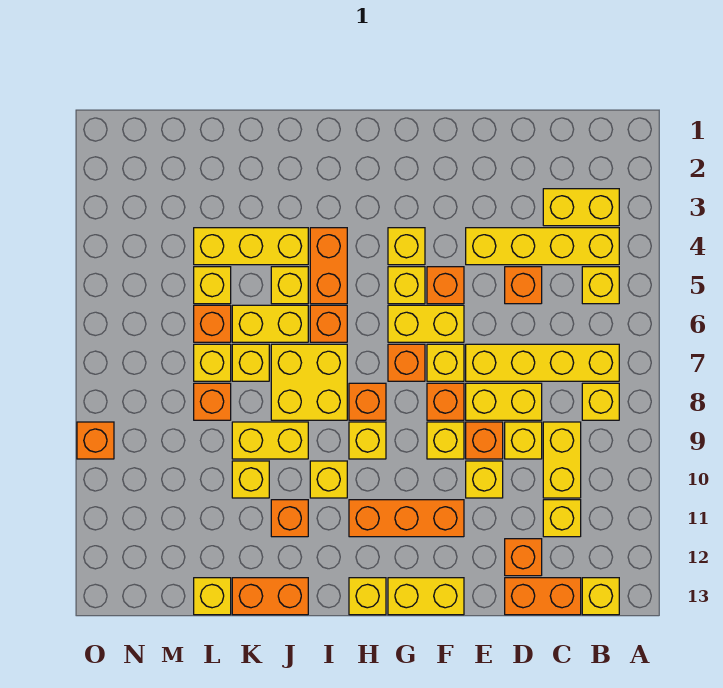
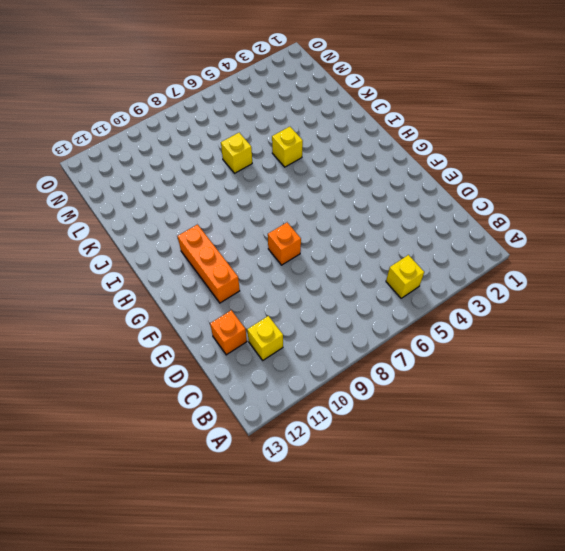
none -> yellow 1x2 brick [543,189,619,226]
none -> yellow 1x4 brick [466,228,619,265]
none -> yellow 1x4 brick [466,344,619,381]
none -> yellow 1x1 brick [582,383,619,420]

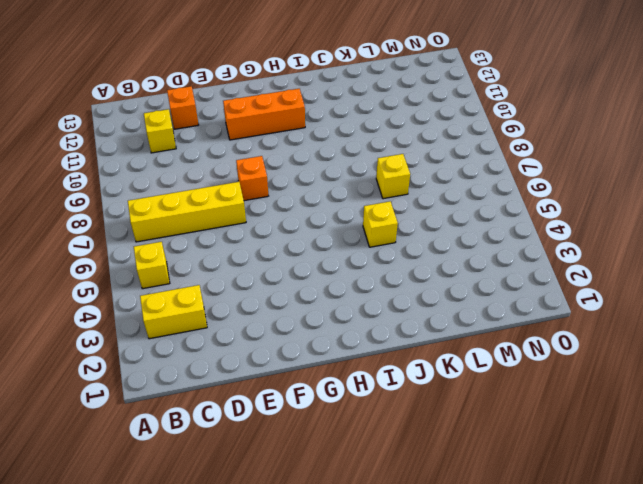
none -> yellow 1x4 brick [466,228,619,265]
none -> yellow 1x1 brick [582,383,619,420]
none -> yellow 1x1 brick [582,578,619,615]
none -> yellow 1x2 brick [543,422,581,498]

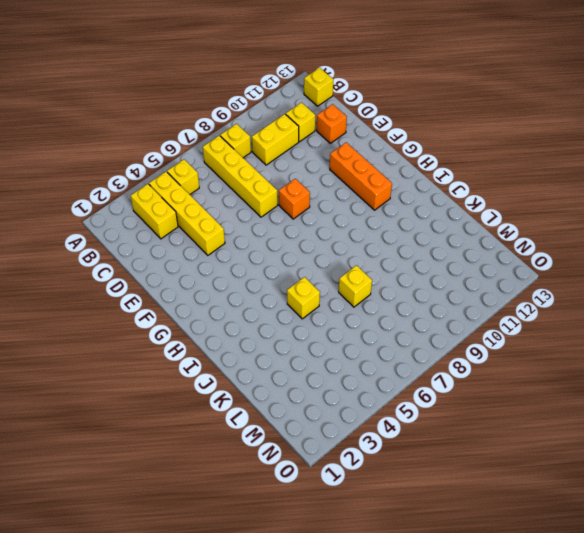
none -> orange 1x2 brick [505,578,581,615]
none -> orange 1x1 brick [505,267,542,304]
none -> yellow 1x2 brick [466,383,542,420]
none -> yellow 1x1 brick [505,422,542,459]

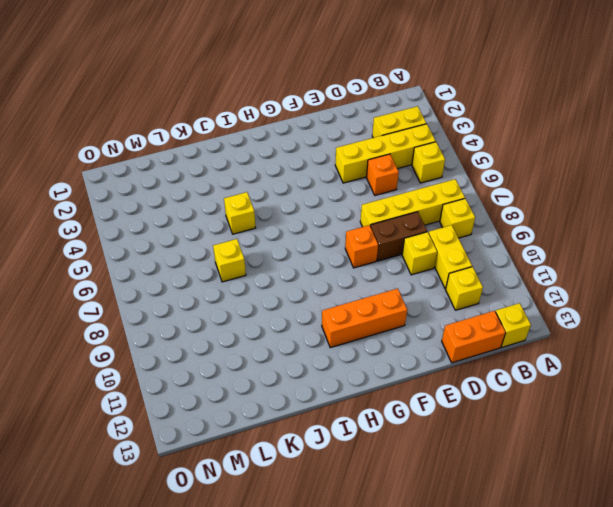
brown 1x2 brick [370,212,427,261] -> yellow 1x2 brick [466,383,542,420]
none -> orange 1x1 brick [505,539,542,576]
none -> orange 1x1 brick [466,422,503,459]
none -> yellow 1x1 brick [466,461,503,498]
none -> orange 1x1 brick [427,267,464,304]

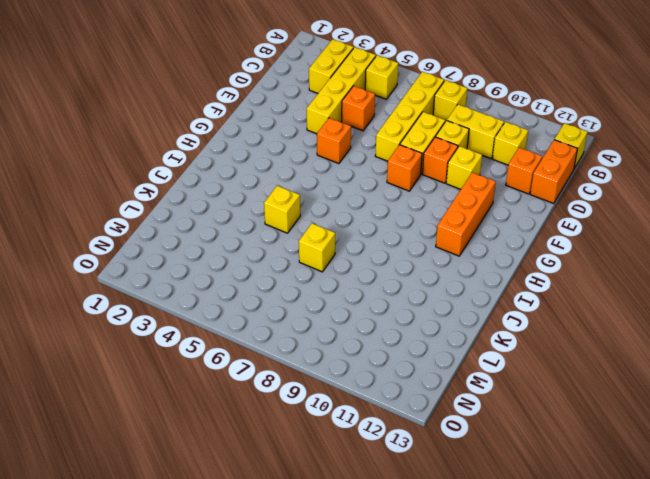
none -> yellow 1x2 brick [388,305,464,342]
none -> yellow 1x1 brick [427,344,464,381]
none -> yellow 1x1 brick [427,422,464,459]
none -> yellow 1x2 brick [388,578,464,615]

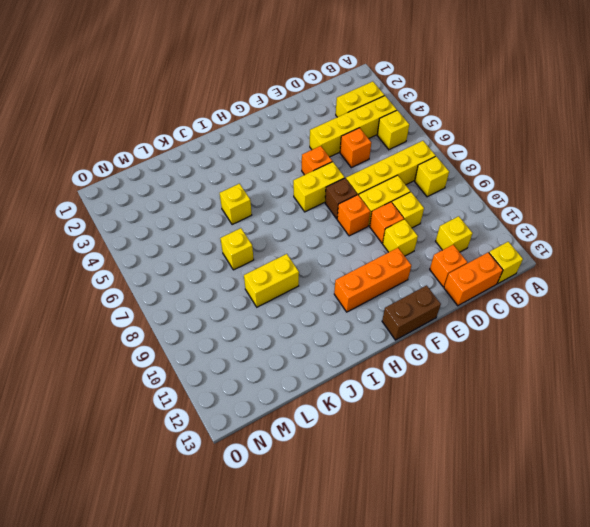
brown 1x1 brick [325,178,357,219] -> yellow 1x1 brick [427,344,464,381]
brown 1x2 brick [382,285,441,340] -> yellow 1x2 brick [388,578,464,615]
none -> yellow 1x2 brick [543,422,581,498]
none -> yellow 1x1 brick [427,422,464,459]
none -> yellow 1x1 brick [388,228,425,265]
none -> yellow 1x1 brick [388,267,425,304]

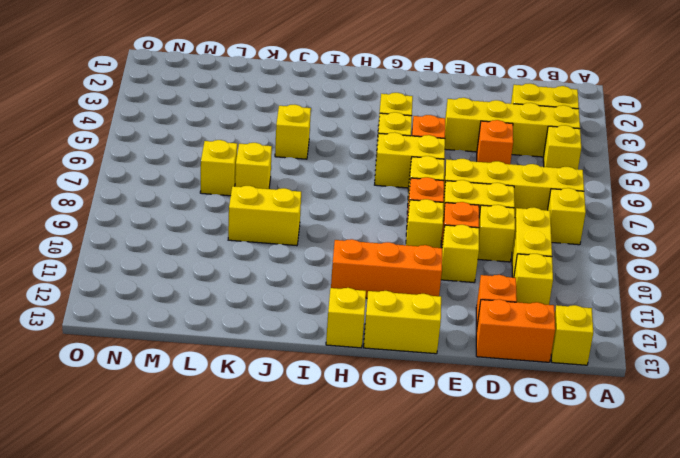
none -> orange 1x1 brick [388,344,425,381]
none -> orange 1x1 brick [349,383,386,420]
none -> yellow 1x1 brick [349,422,386,459]
none -> orange 1x2 brick [310,228,347,304]

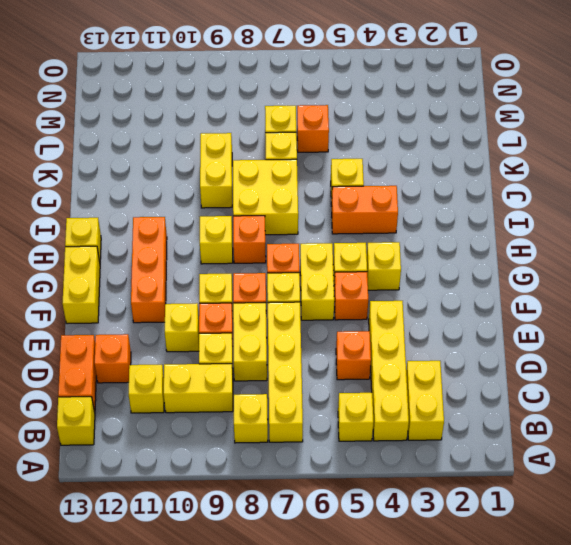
none -> orange 1x1 brick [310,305,347,342]
none -> yellow 1x1 brick [310,461,347,498]
none -> yellow 1x3 brick [194,228,308,265]
none -> yellow 1x2 brick [232,305,308,342]

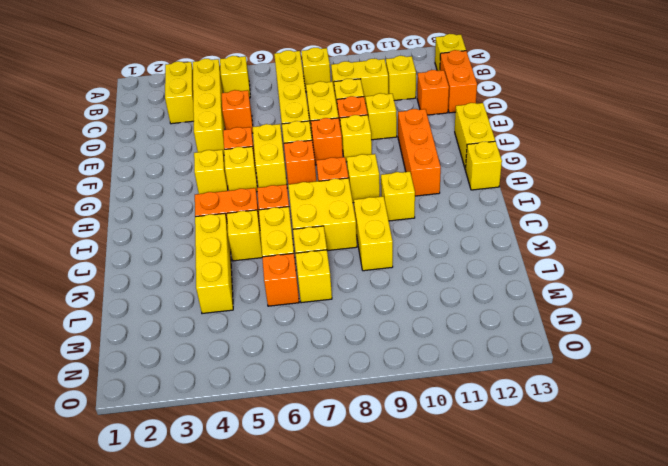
none -> orange 1x1 brick [271,500,308,537]
none -> orange 1x2 brick [232,578,308,615]
none -> yellow 1x1 brick [232,461,269,498]
none -> yellow 1x1 brick [194,267,231,304]

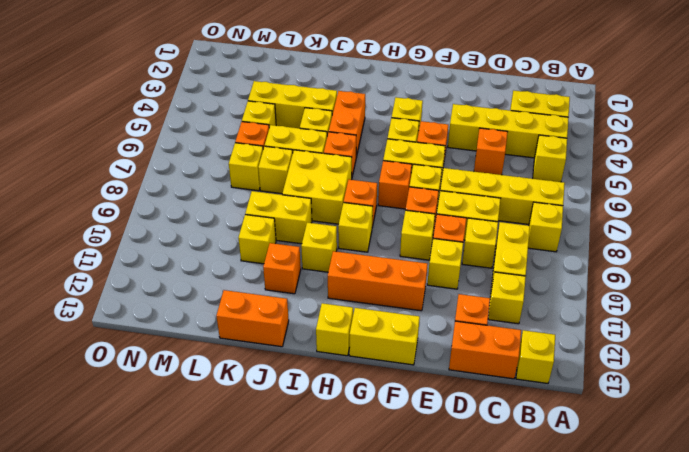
none -> orange 1x1 brick [194,383,231,420]
none -> yellow 1x1 brick [194,578,231,615]
none -> orange 1x1 brick [77,422,114,459]

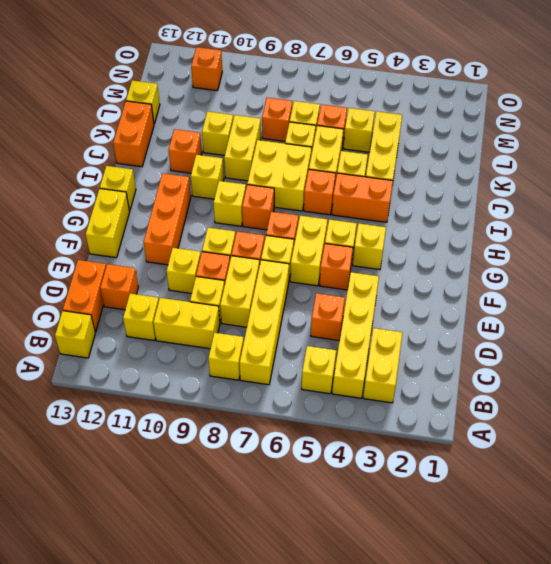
orange 1x1 brick [191,47,222,91] -> orange 1x1 brick moved to [77,422,114,459]

